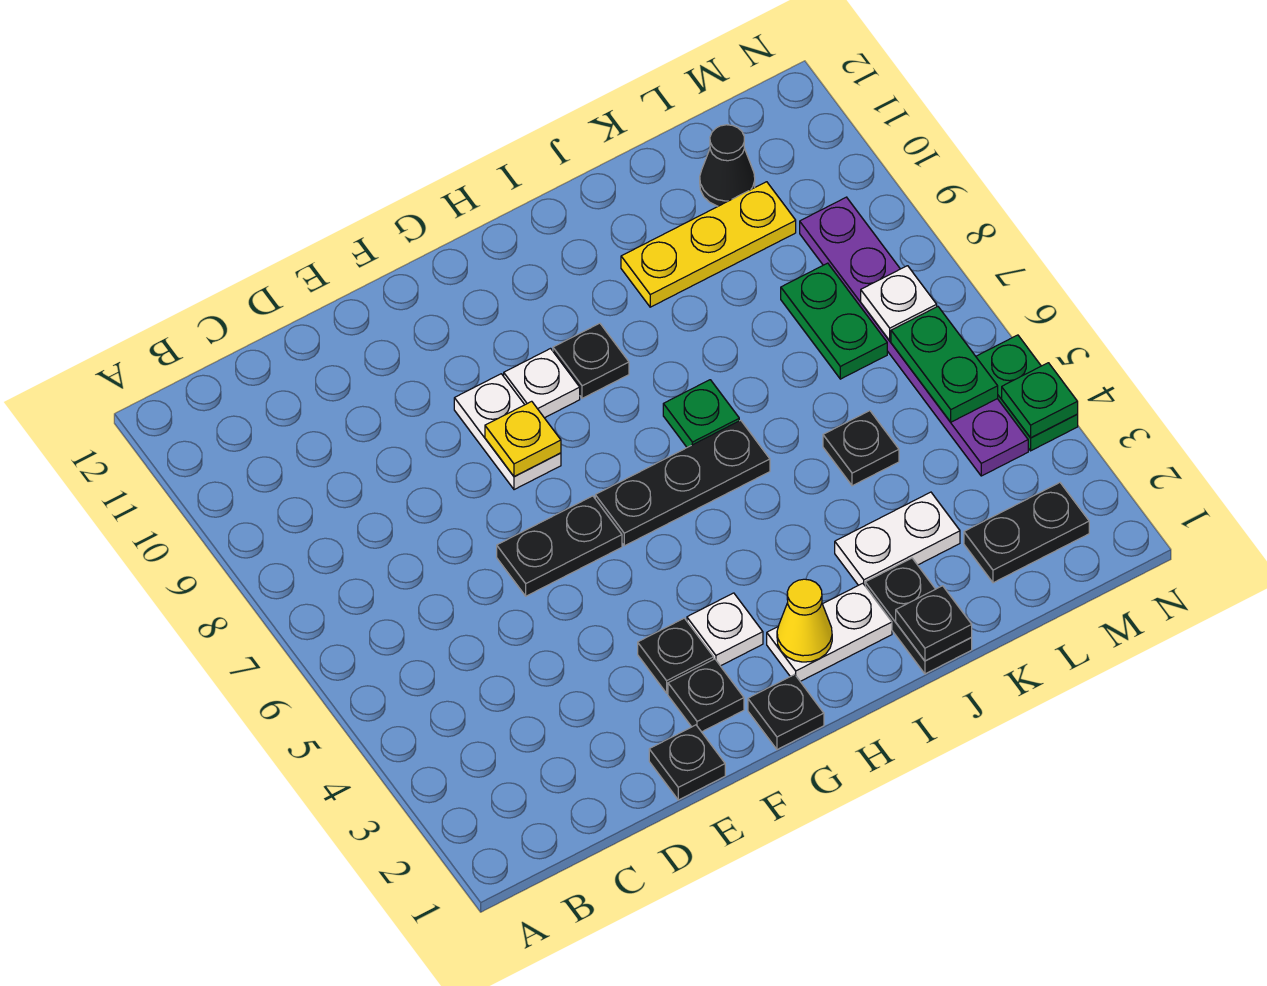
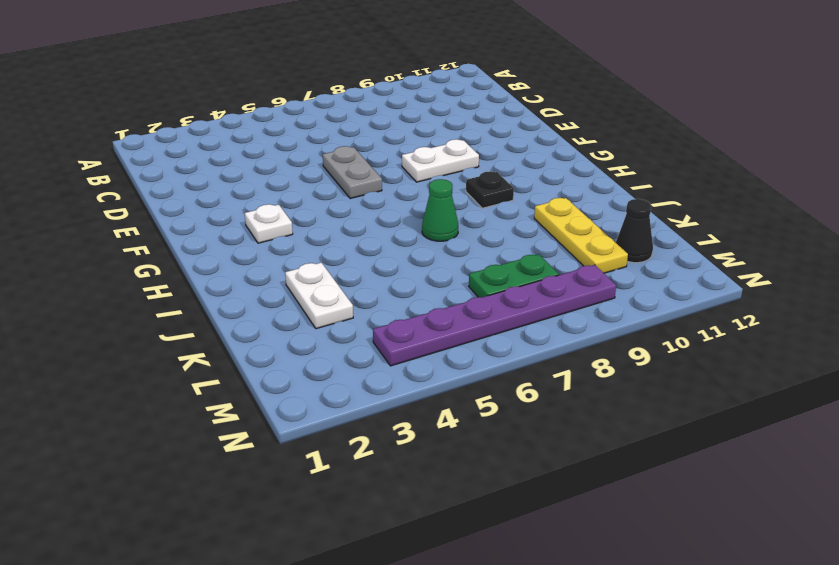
grey 1x2 plate [323,146,382,198] -> black 1x2 plate [497,496,622,596]
green 1x1 cone [422,179,458,241] -> green 1x1 plate [663,380,739,447]
none -> black 1x1 plate [649,725,725,800]
none -> black 1x1 plate [668,659,744,732]
none -> black 1x1 plate [638,618,714,693]

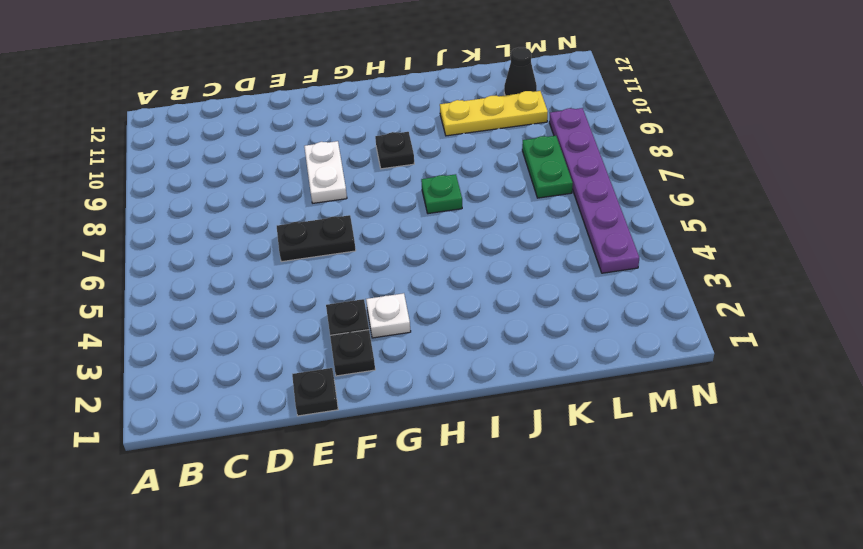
none -> black 1x1 plate [748,675,824,750]
none -> black 1x3 plate [595,420,770,546]
none -> white 1x1 plate [504,349,580,418]

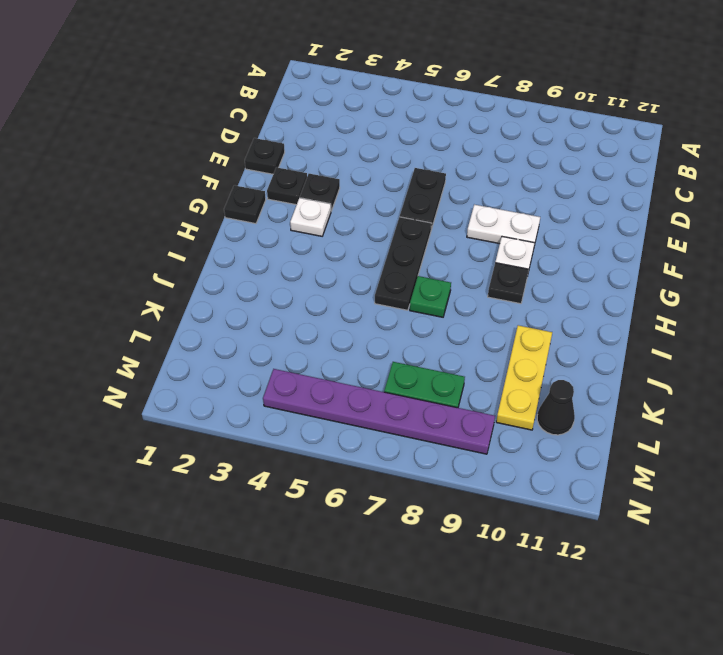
none -> white 1x2 plate [767,583,892,681]
none -> black 1x2 plate [865,558,972,674]
none -> white 1x2 plate [835,492,960,585]

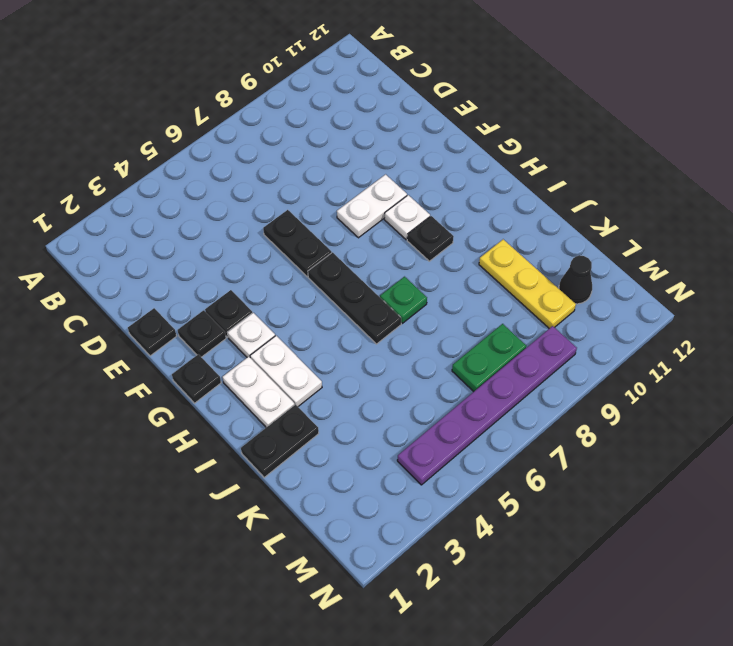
white 1x2 plate [250,336,322,406] -> white 1x2 plate moved to [835,492,960,585]
none -> black 1x1 plate [823,411,899,486]
none -> black 1x2 plate [964,483,1089,583]
none -> green 1x2 plate [976,335,1078,451]

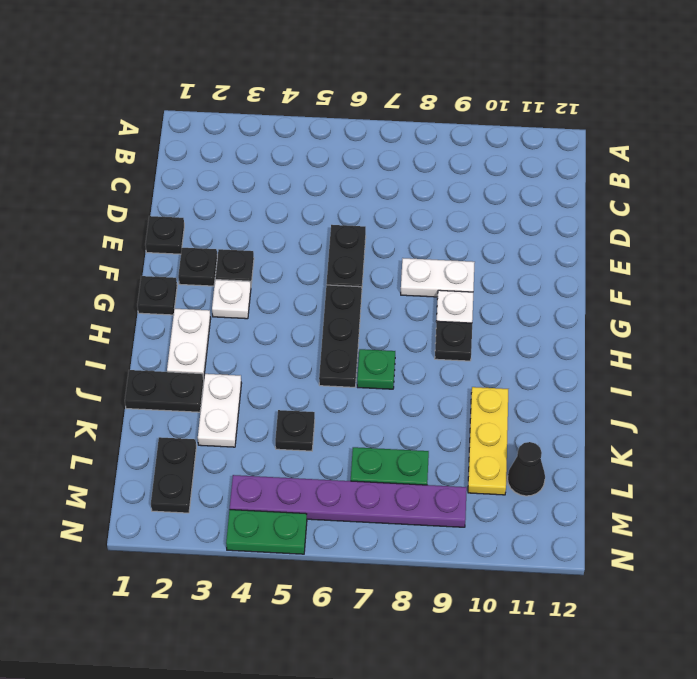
none -> yellow 1x1 plate [485,401,561,476]
none -> yellow 1x1 cone [777,579,832,662]
none -> black 1x1 plate [896,586,972,661]

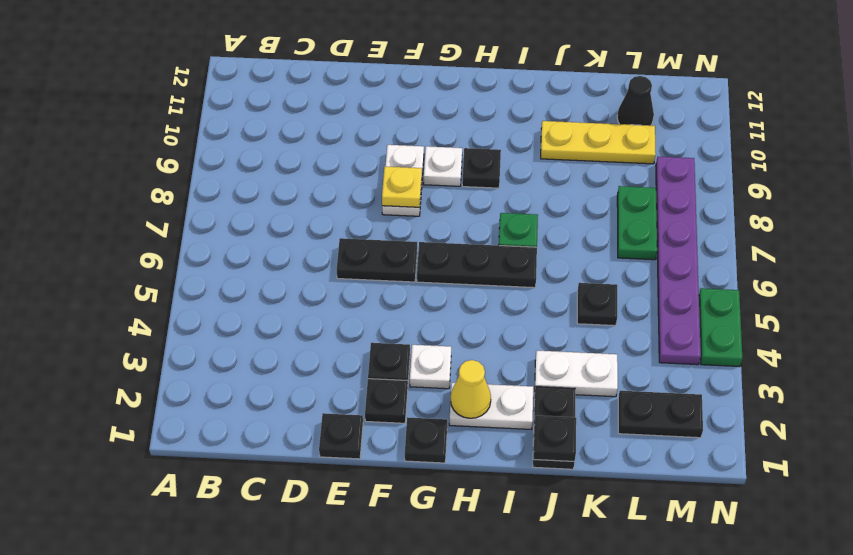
none -> green 1x2 plate [891,307,998,422]
none -> white 1x1 plate [861,266,937,341]
none -> green 1x1 plate [1002,363,1078,438]

